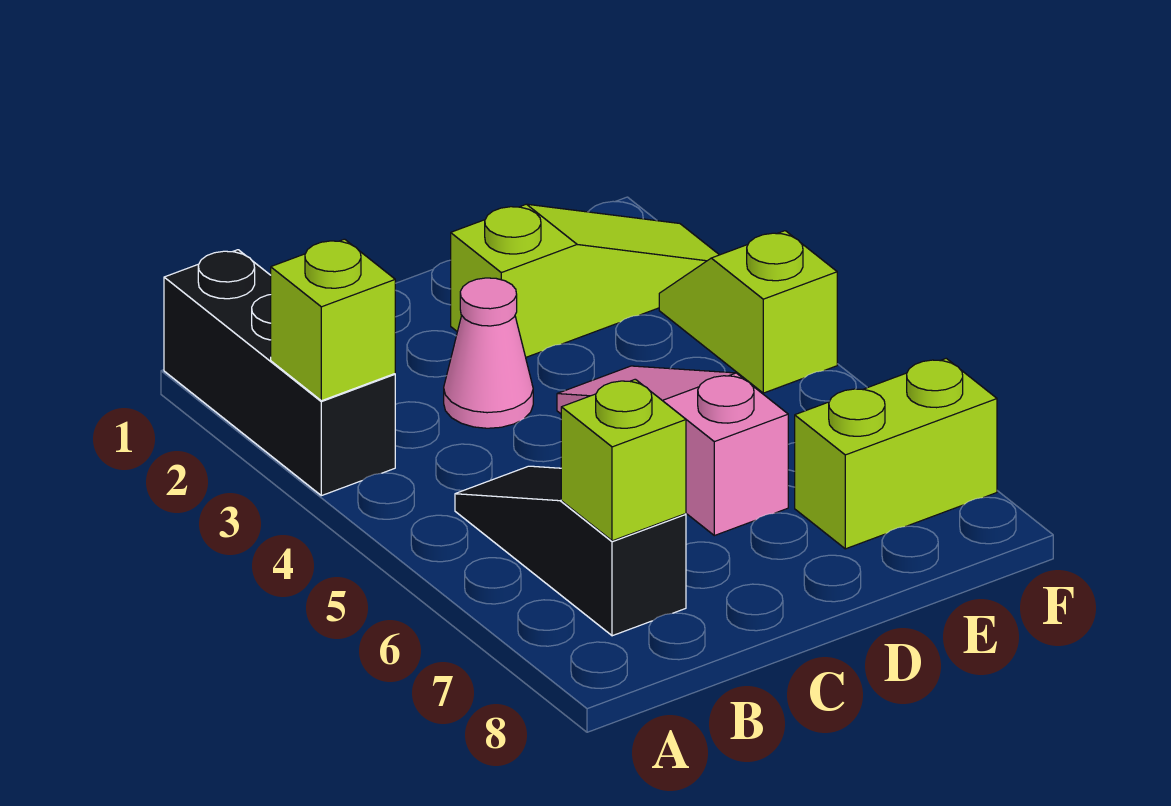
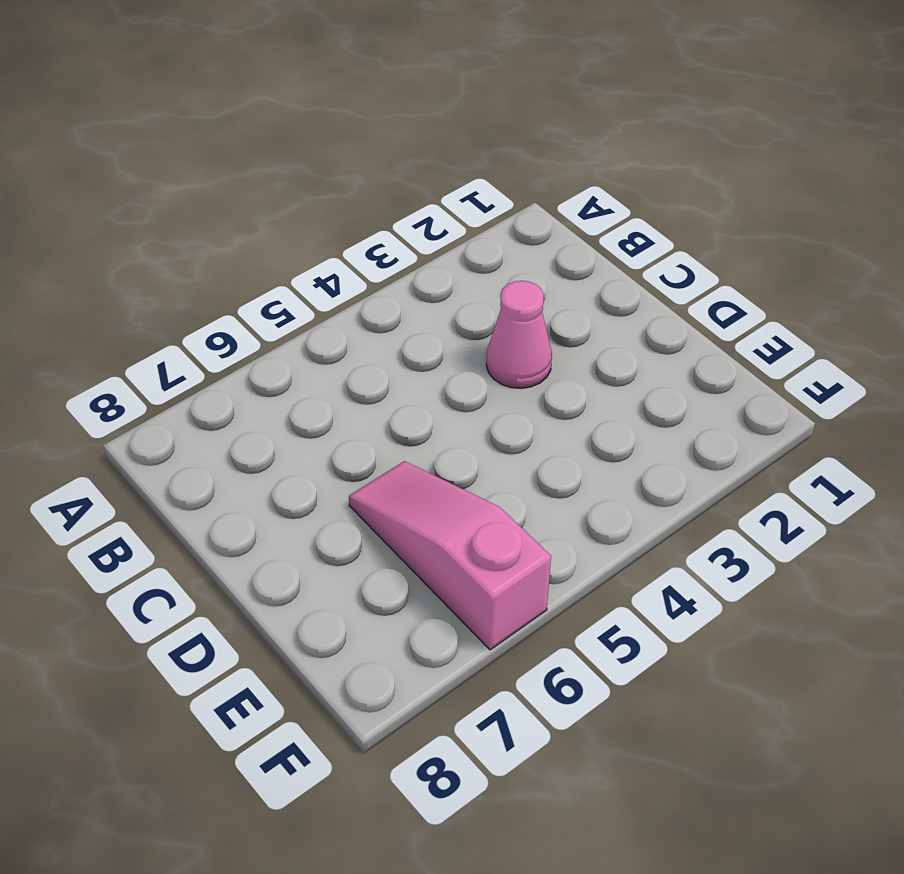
pink 1x3 slope [349,461,551,650] -> pink 1x3 slope turned to [557,366,788,536]
none -> black 1x3 brick [164,250,395,496]
none -> black 1x3 slope [455,466,686,636]

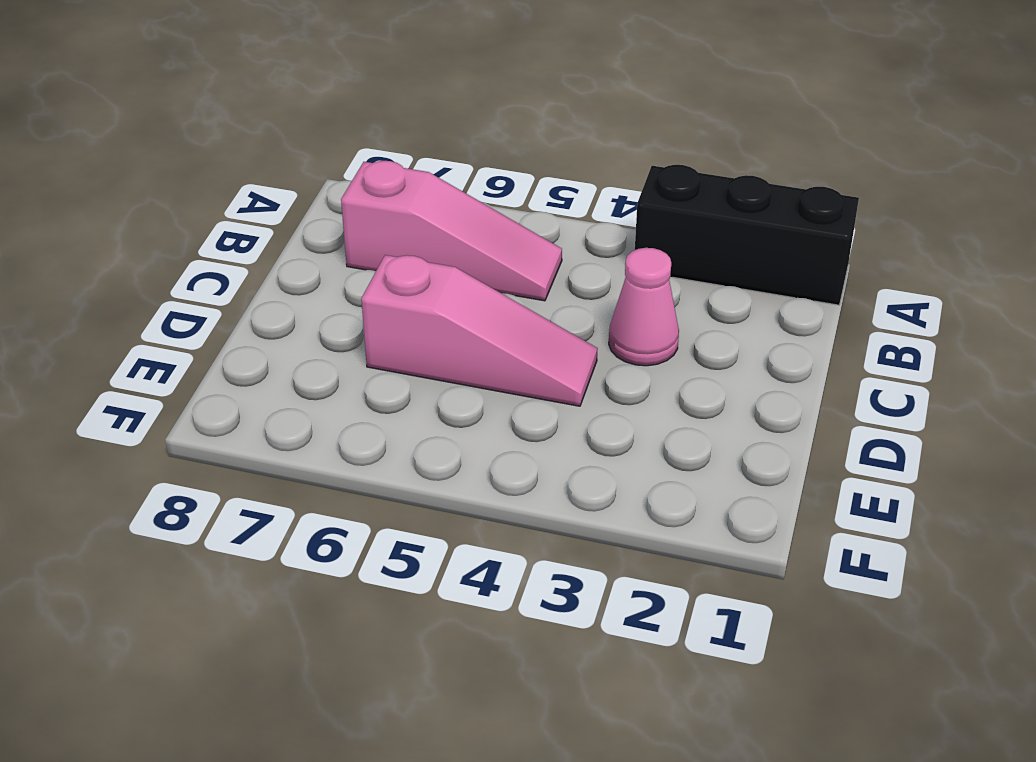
pink 1x3 slope [341,161,562,301] -> black 1x3 slope [455,466,686,636]
none -> lime 1x3 slope [451,204,719,357]
none -> lime 1x2 brick [795,358,997,549]

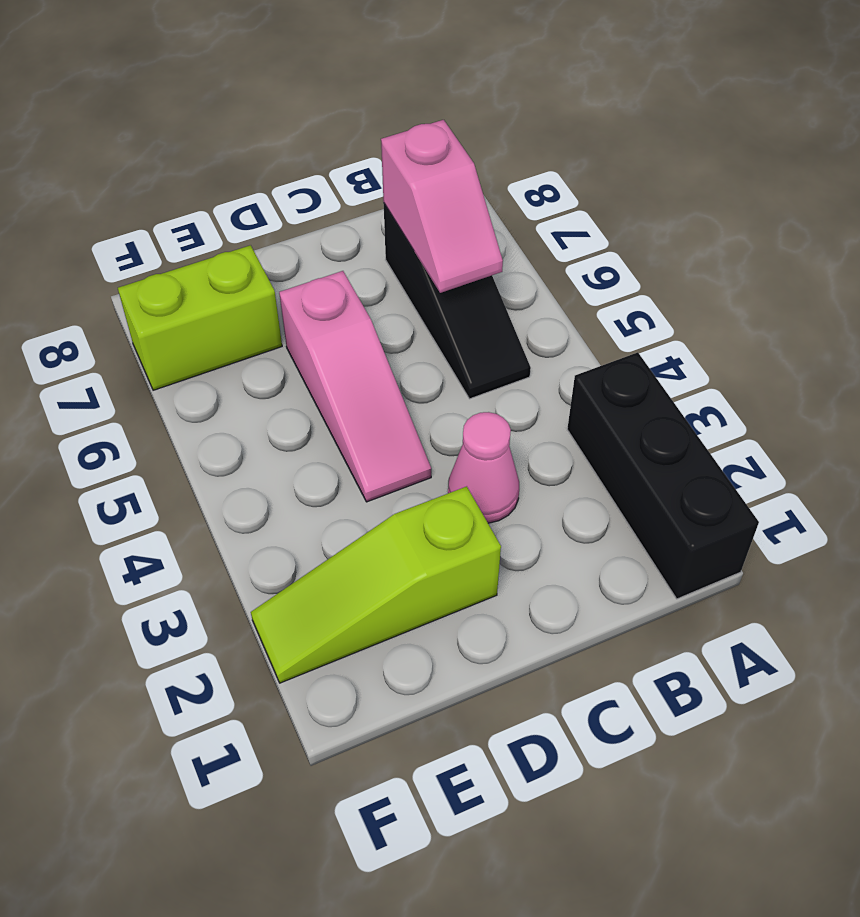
pink 1x2 slope [381,120,503,293] -> lime 1x1 brick [561,379,686,541]
none -> lime 1x2 slope [659,231,837,393]
none -> lime 1x1 brick [271,239,395,401]

